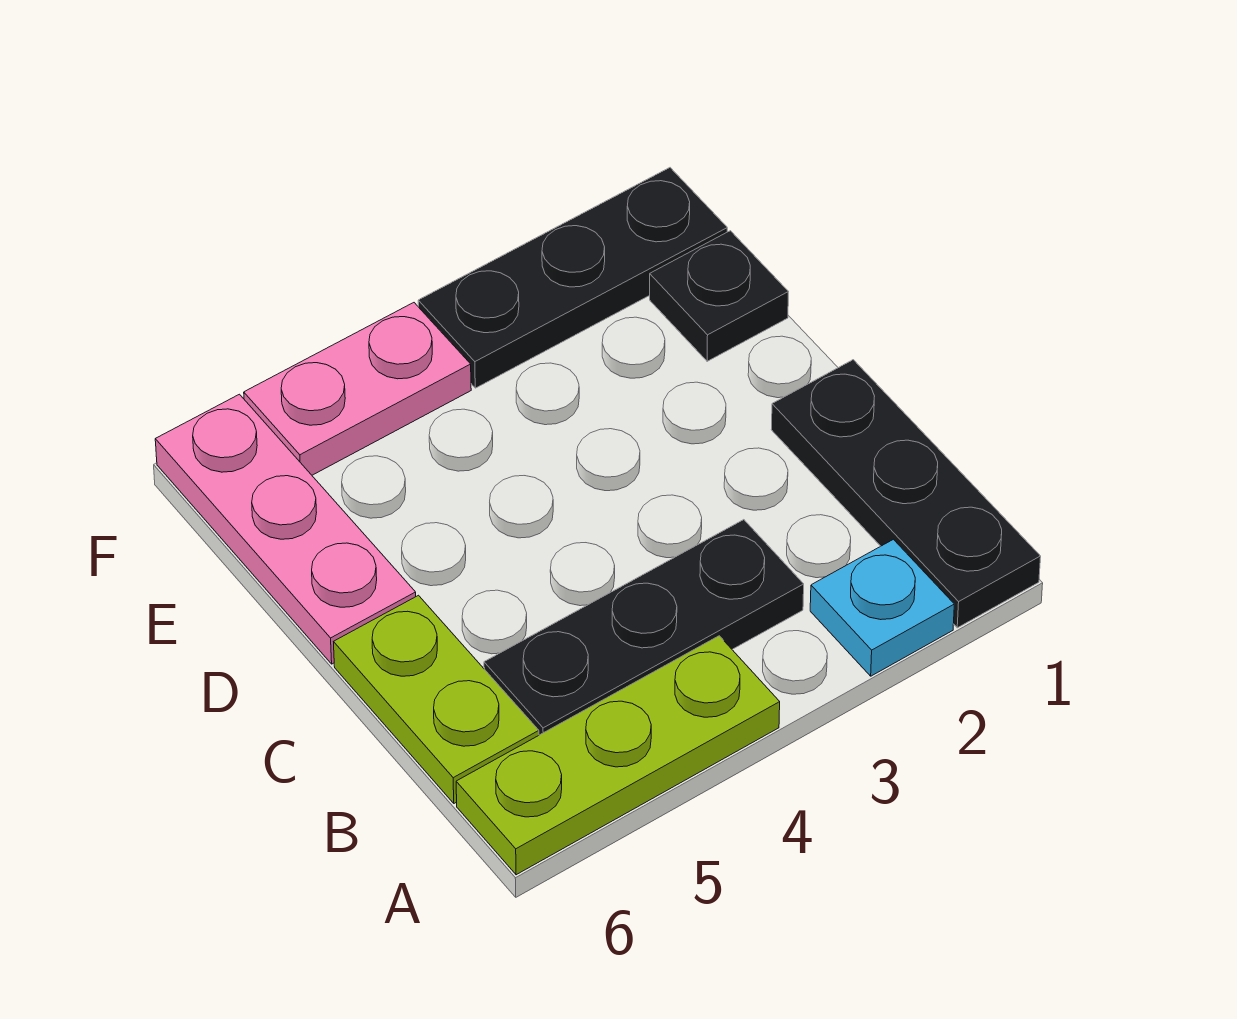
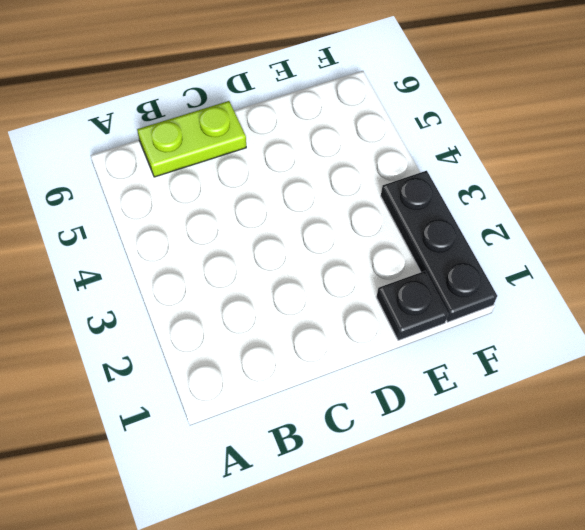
none -> black 1x3 plate [771,360,1041,628]
none -> cyan 1x1 plate [810,539,954,676]

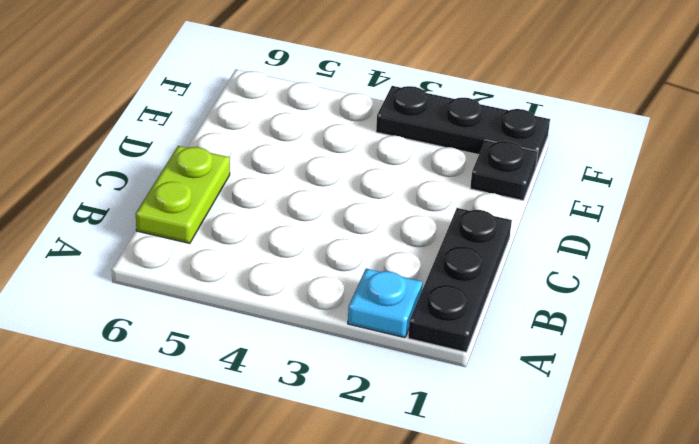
none -> lime 1x3 plate [456,636,780,875]
none -> black 1x3 plate [484,520,804,735]

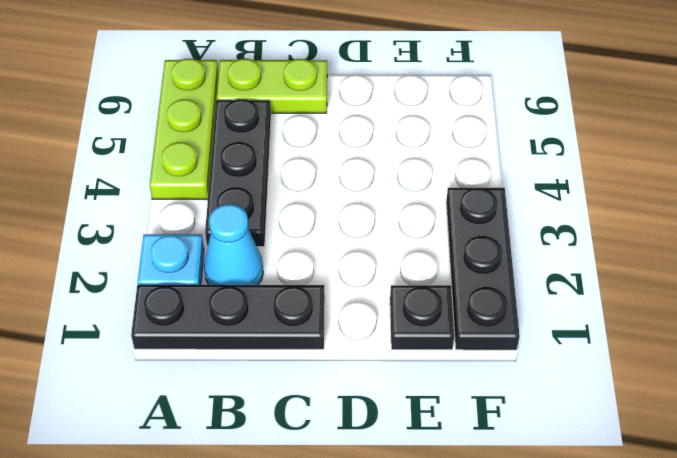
cyan 1x1 cone [204,204,263,285] -> none
none -> pink 1x3 plate [155,394,416,664]
none -> pink 1x2 plate [244,303,471,475]

